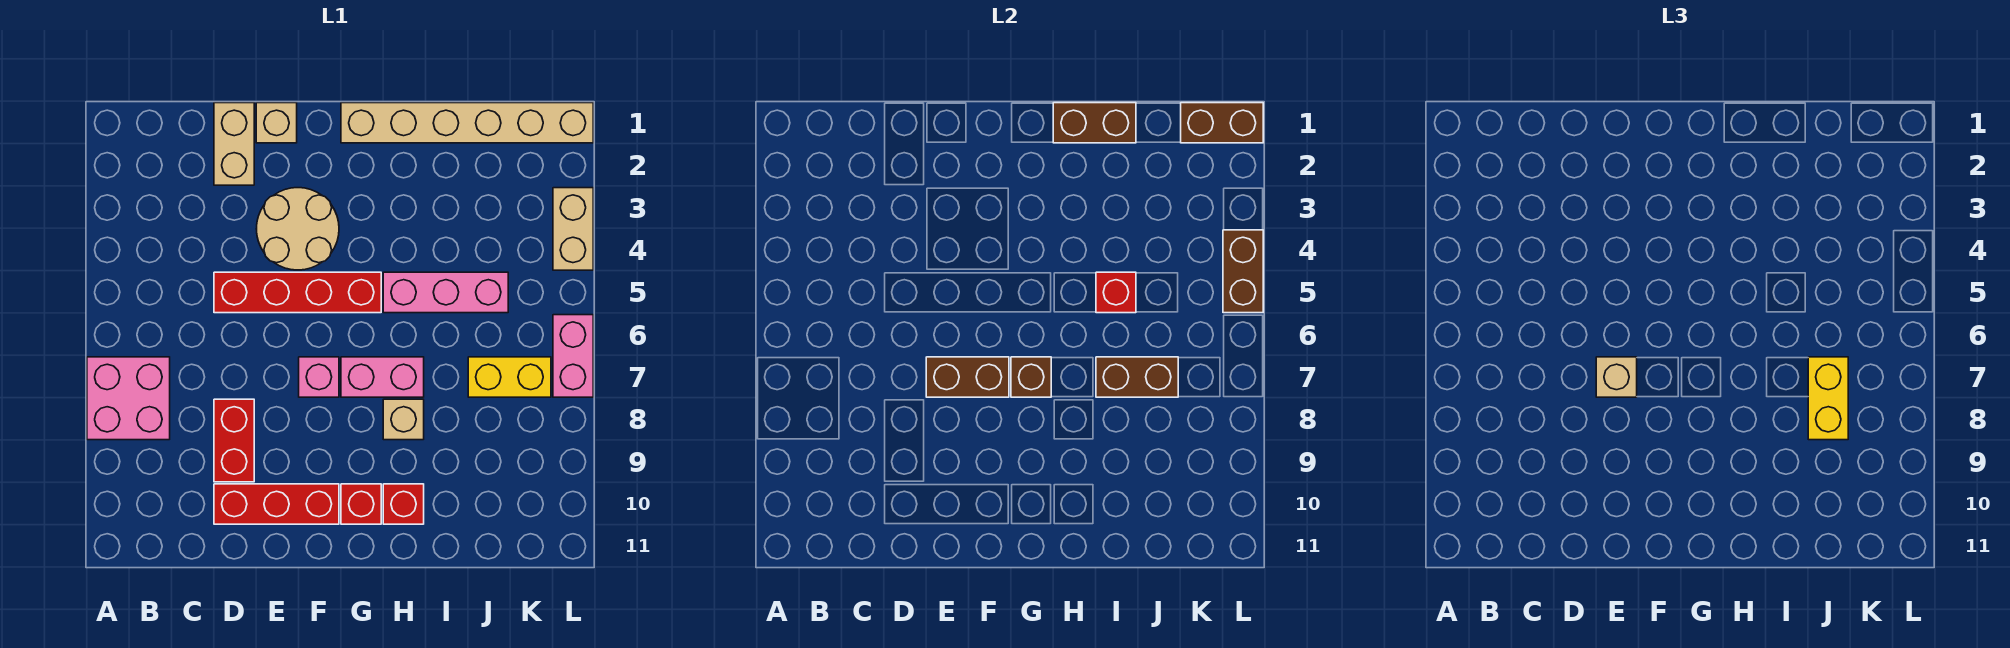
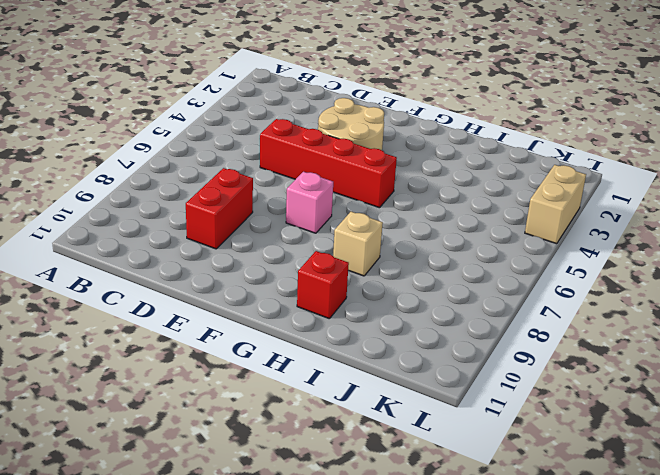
none -> pink 2x2 brick [87,357,170,440]
none -> tan 1x2 brick [214,103,254,185]
none -> red 1x3 brick [214,484,339,524]

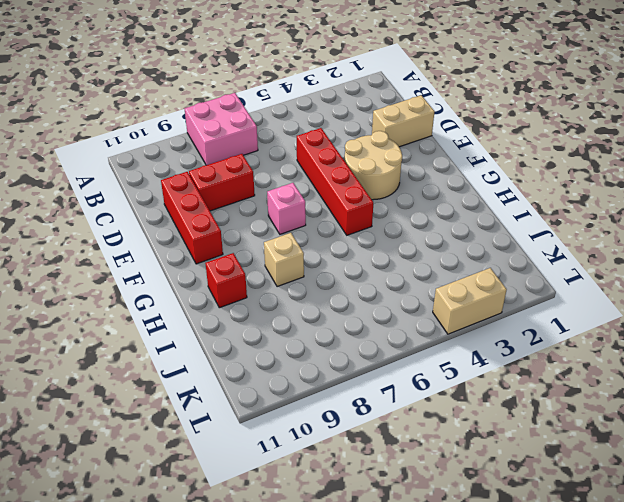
none -> tan 1x1 brick [256,103,297,143]
none -> tan 1x6 brick [341,103,593,143]
none -> pink 1x2 brick [341,357,424,397]

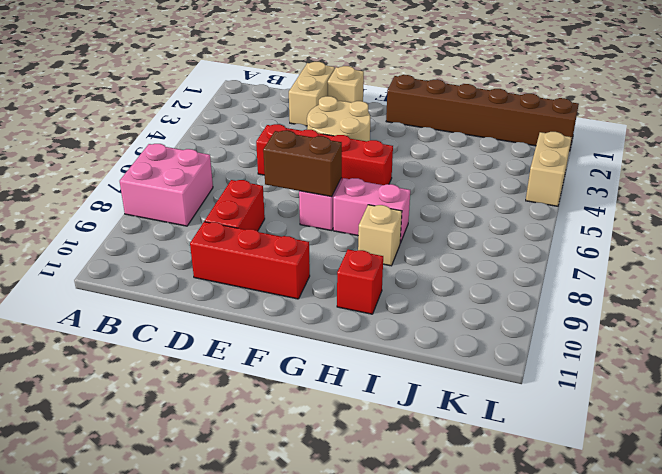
brown 1x6 brick [386,75,579,151] -> tan 1x6 brick [341,103,593,143]
none -> red 1x1 brick [341,484,381,524]
none -> pink 1x3 brick [383,272,508,313]
none -> yellow 1x2 brick [468,357,551,397]

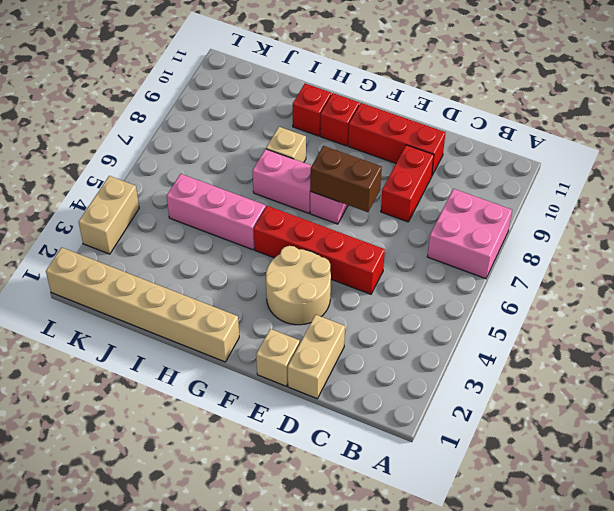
none -> yellow 1x2 brick [468,357,551,397]
none -> pink 1x2 brick [553,315,593,397]
none -> brown 1x1 brick [1011,357,1051,397]

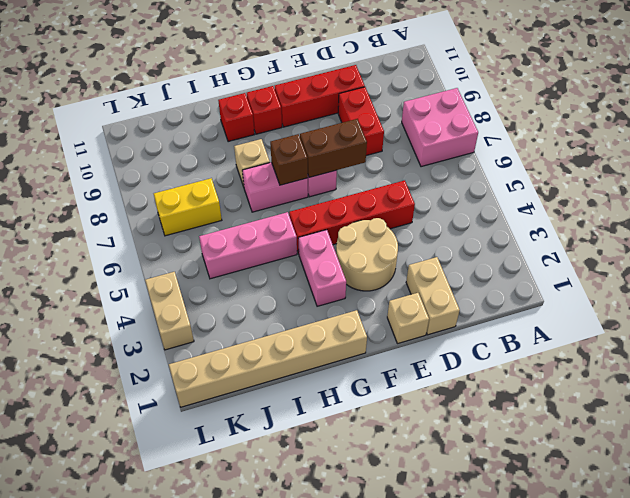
pink 1x2 brick [298,230,346,306] -> pink 1x2 brick moved to [553,315,593,397]
none -> brown 1x2 brick [1053,103,1136,143]
none -> red 1x1 brick [1096,272,1136,313]
none -> brown 1x2 brick [1096,357,1178,397]

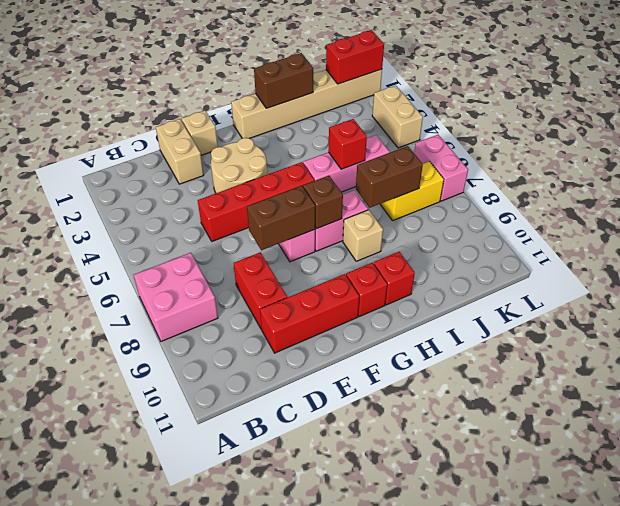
red 1x2 brick [326,30,384,84] -> brown 1x2 brick [1181,103,1263,143]
none -> brown 1x2 brick [1223,230,1263,313]
none -> tan 1x1 brick [1596,357,1637,397]
none -> yellow 1x2 brick [1808,357,1848,440]

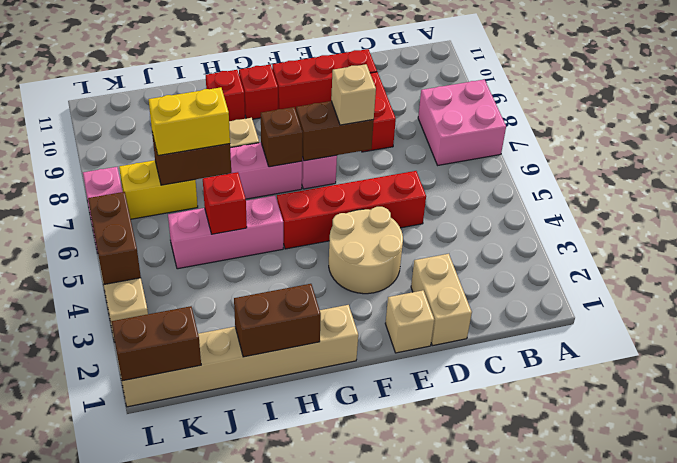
yellow 1x2 brick [149,87,230,156] -> yellow 1x2 brick turned to [1808,357,1848,440]

